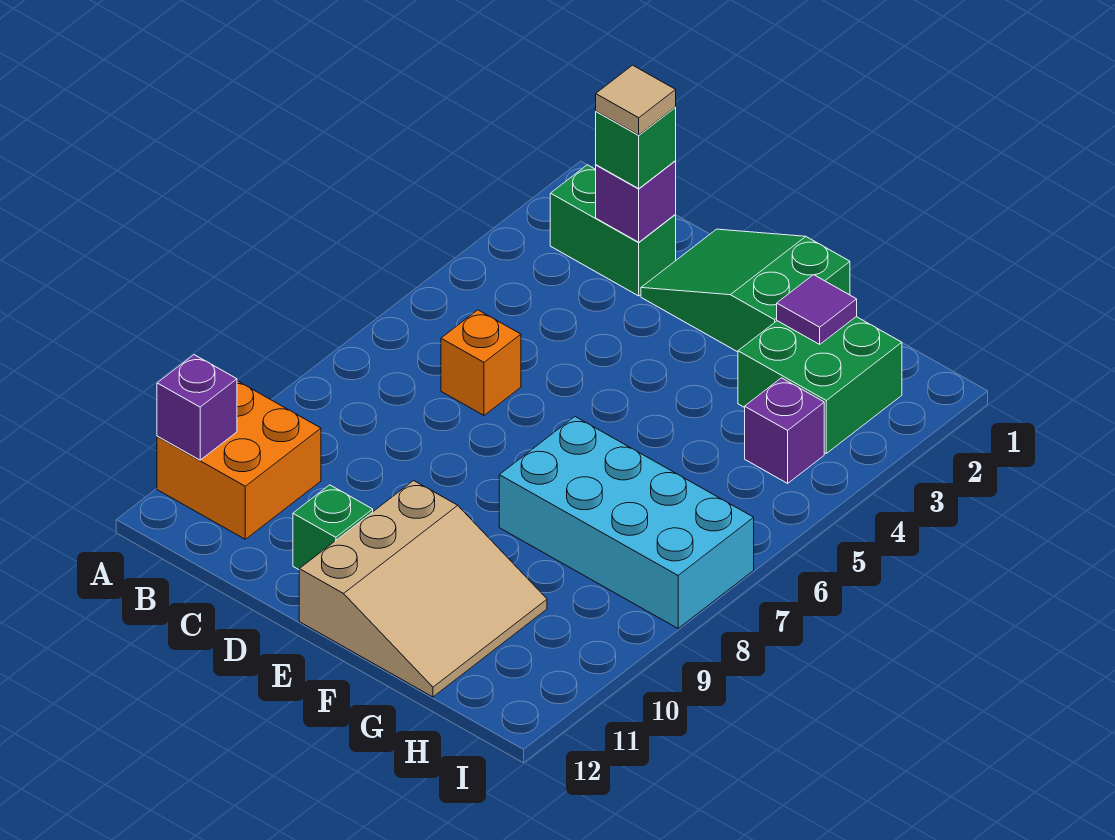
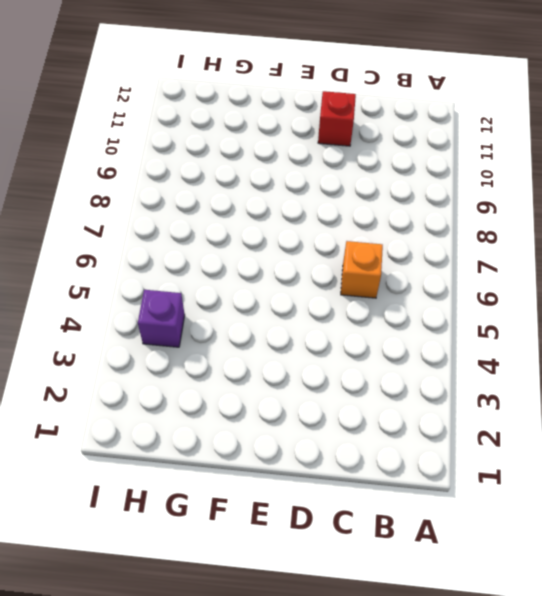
red 1x1 brick [318,91,356,146] -> green 1x1 brick [293,485,373,570]
none -> orange 2x2 brick [157,381,321,539]
none -> green 1x2 brick [550,165,676,296]
none -> green 2x3 slope [641,229,850,352]

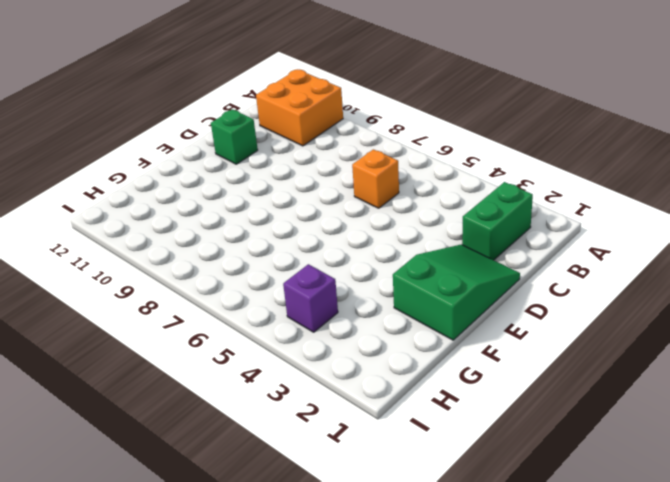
none -> tan 3x3 slope [299,481,547,697]
none -> cyan 2x4 brick [499,417,754,628]
none -> green 2x2 brick [738,317,902,453]

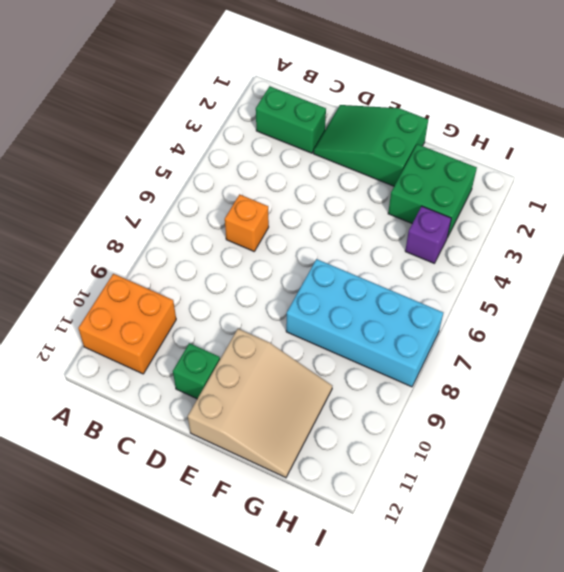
none -> purple 1x1 brick [157,355,237,460]
none -> purple 1x1 brick [596,161,676,242]
none -> purple 1x1 tile [777,275,857,344]

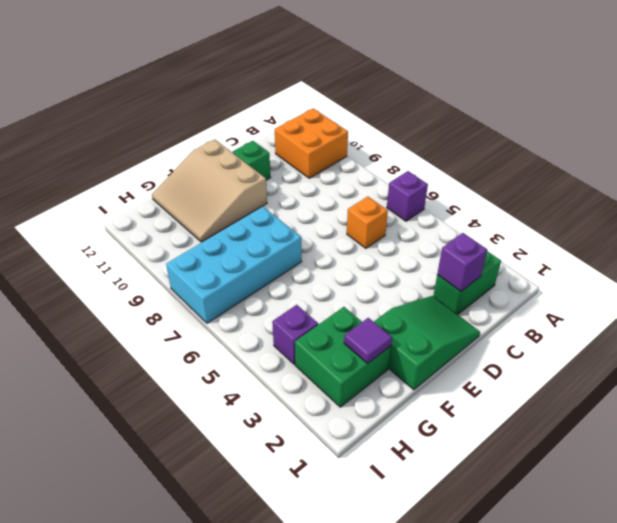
purple 1x1 brick [387,171,428,221] -> purple 1x1 brick moved to [157,355,237,460]
none -> green 1x1 brick [596,108,676,189]
none -> tan 1x1 tile [596,65,676,135]

